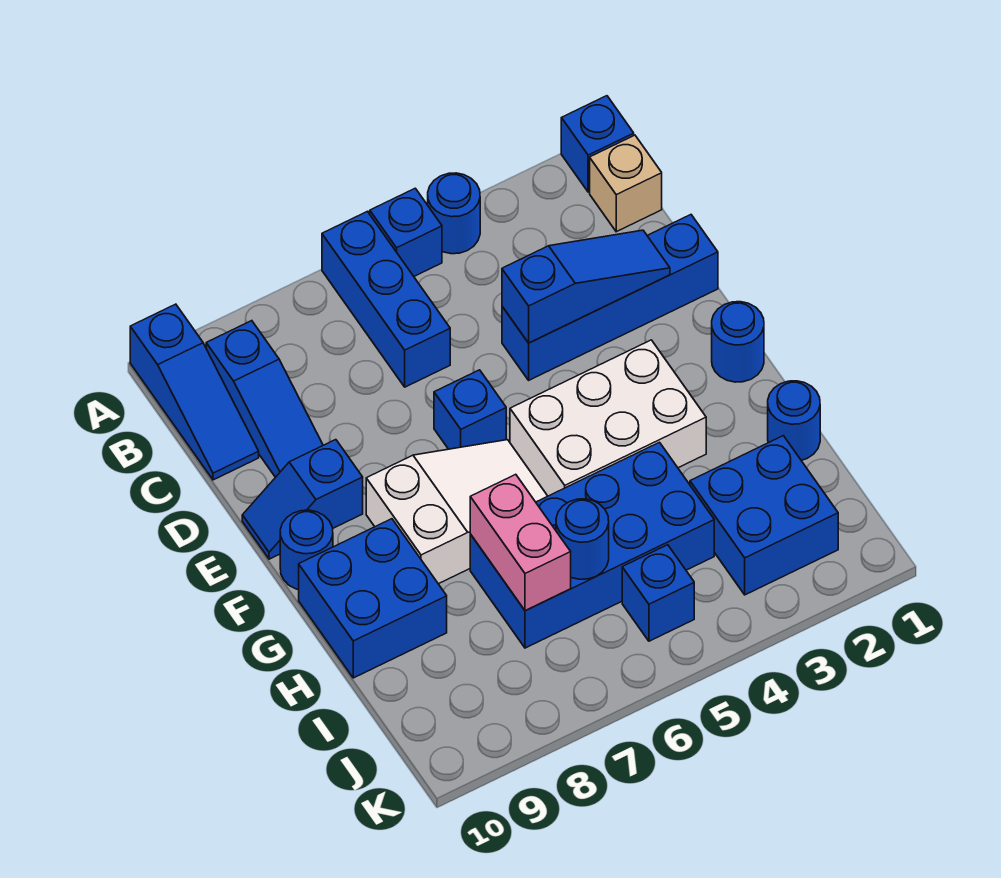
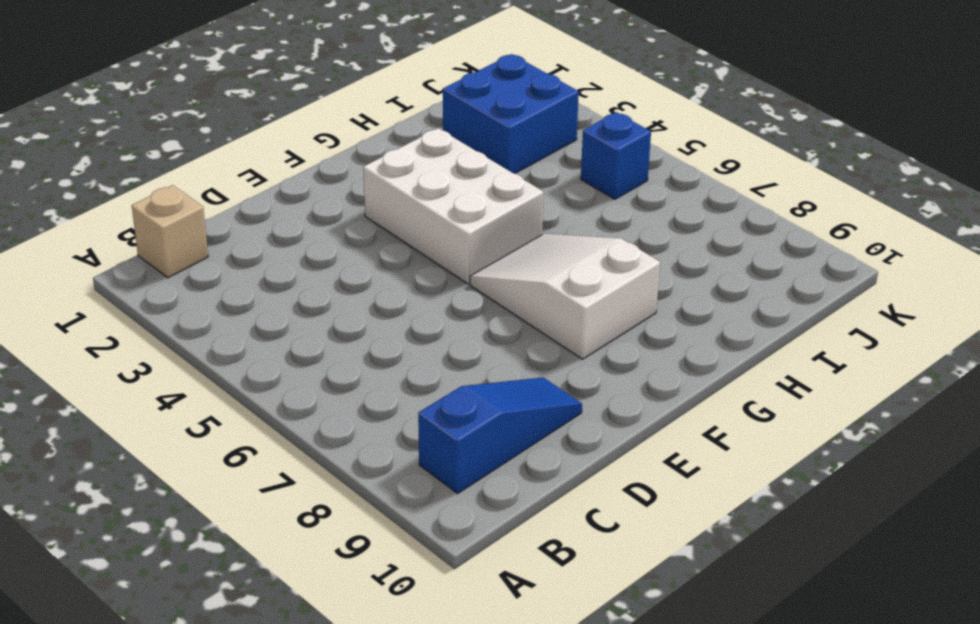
none -> blue 1x1 brick [561,96,634,192]
none -> blue 1x1 round brick [428,173,480,254]
none -> blue 1x1 brick [370,188,442,276]

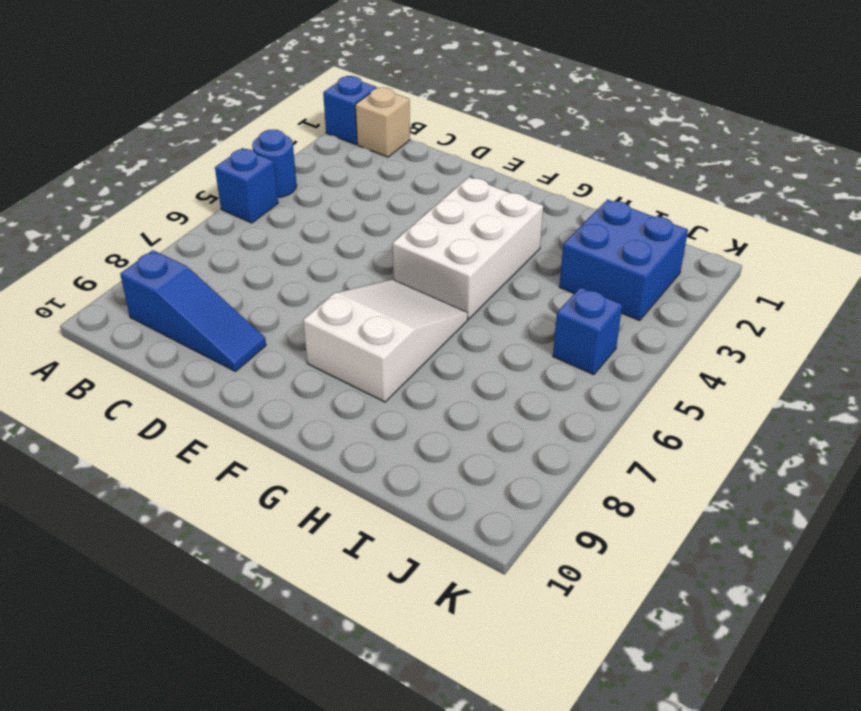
none -> blue 1x3 brick [322,211,450,387]
none -> blue 1x3 slope [130,304,259,480]
none -> blue 1x4 brick [502,215,718,380]

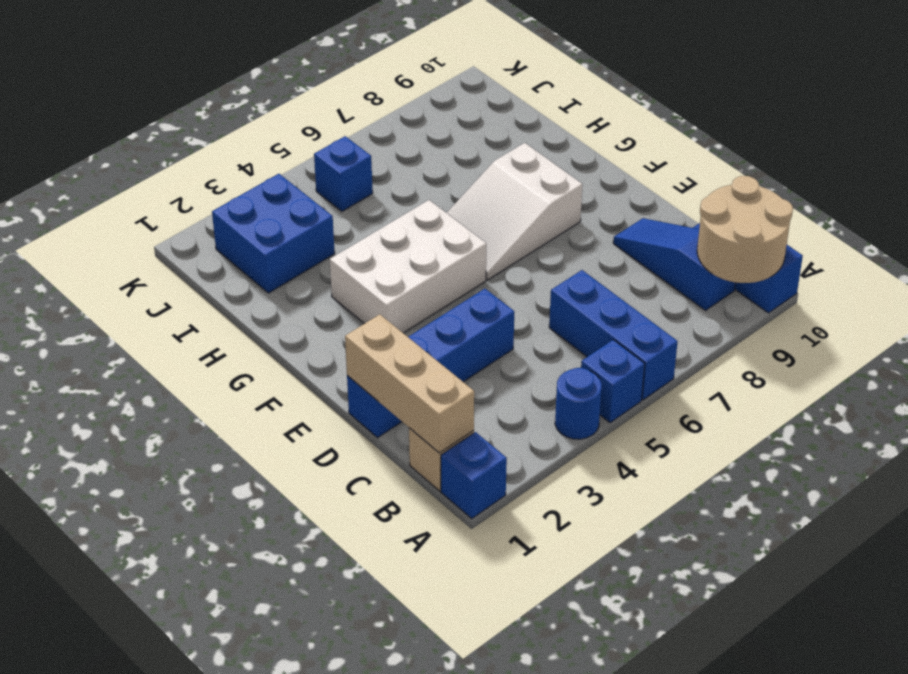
tan 2x2 round brick [697,176,793,283] -> none
tan 1x3 brick [345,314,474,453] -> none
none -> blue 1x1 brick [434,370,506,449]
none -> blue 1x2 slope [242,440,363,559]
none -> blue 1x1 round brick [712,302,764,382]

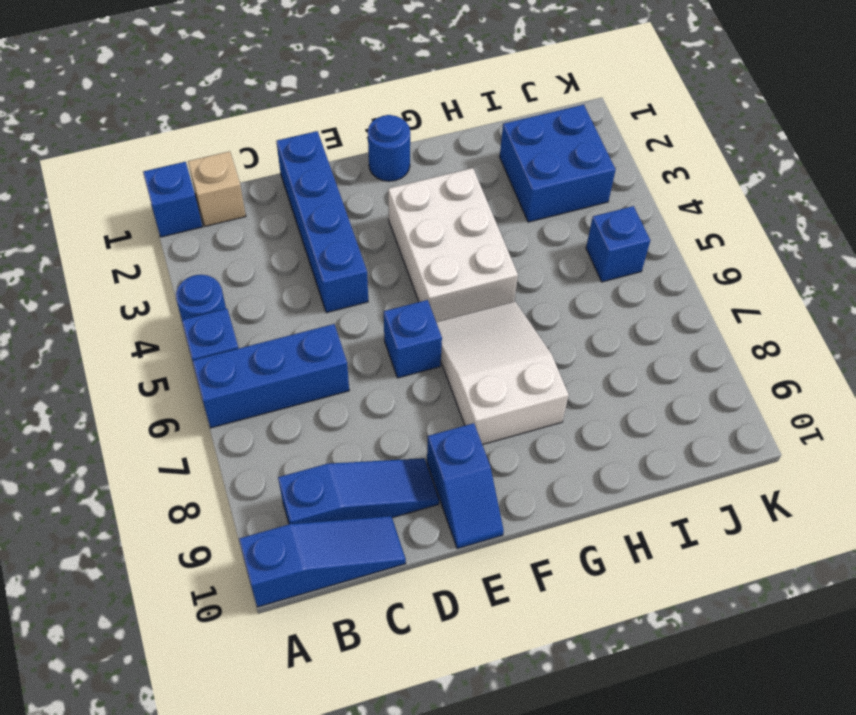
none -> blue 1x1 round brick [280,510,333,590]
none -> blue 2x2 brick [299,519,447,678]
none -> blue 1x1 round brick [768,381,820,460]

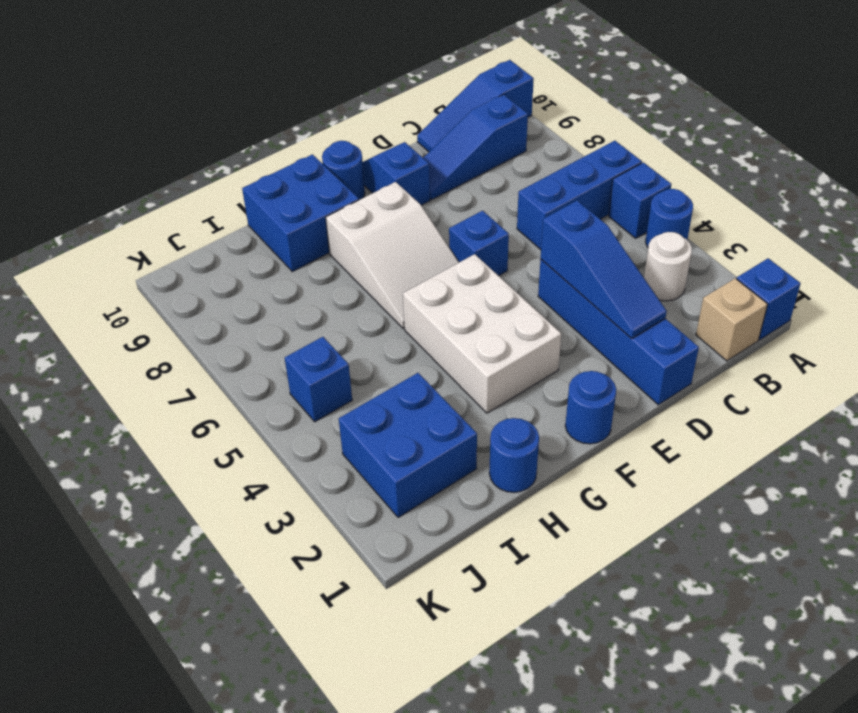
white 1x1 round brick [644,232,692,301] -> none
none -> blue 2x4 brick [470,442,714,648]
none -> pink 1x2 brick [470,474,571,611]
none -> blue 1x1 round brick [556,499,609,579]

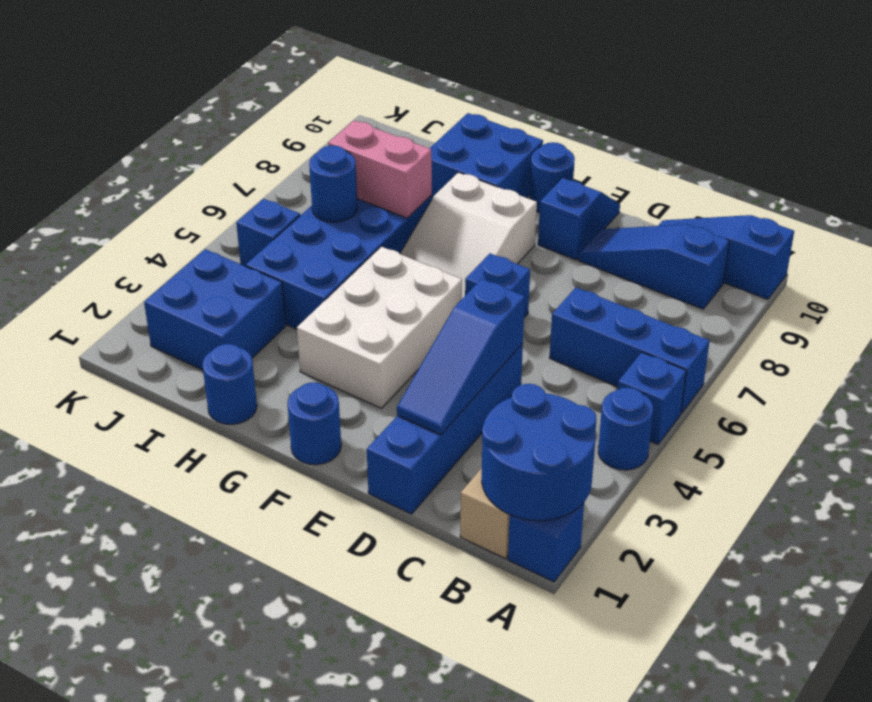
blue 2x2 round brick [482,384,596,521] -> none

